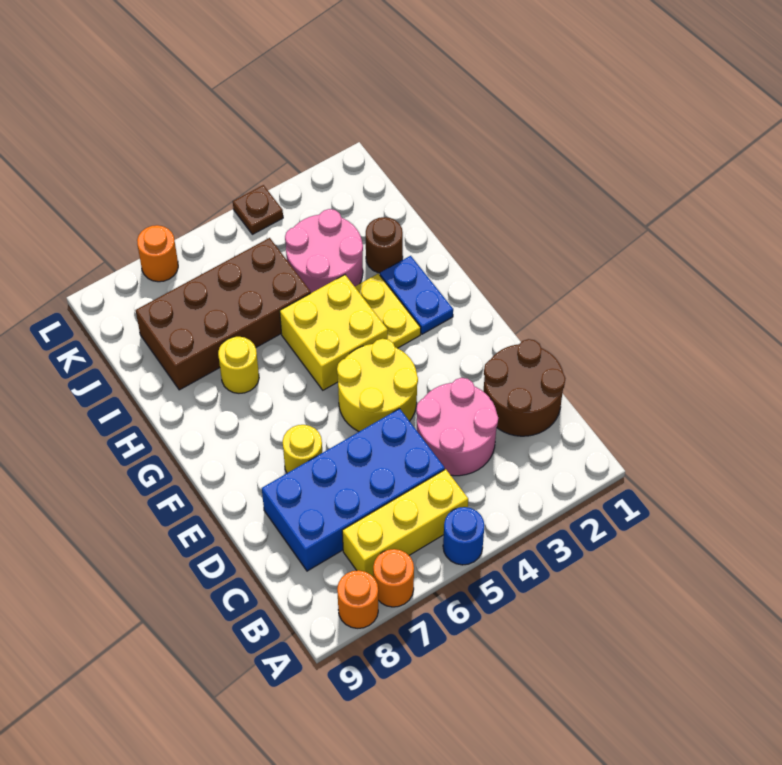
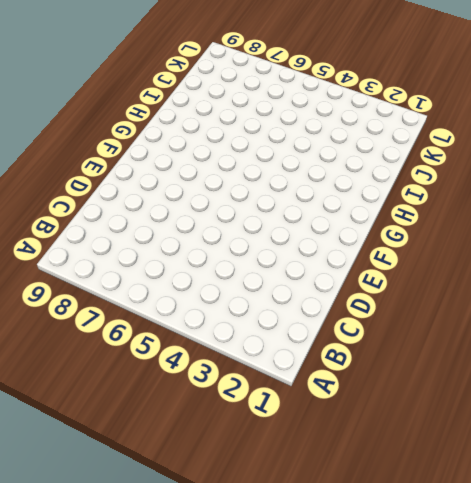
none -> blue 1x1 round brick [443,507,485,565]
none -> orange 1x1 round brick [373,549,414,607]
none -> orange 1x1 round brick [337,570,378,628]

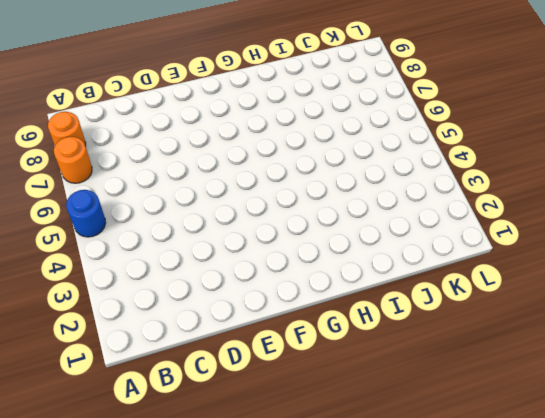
none -> yellow 1x3 brick [342,469,468,576]
none -> brown 2x2 round brick [483,339,565,436]
none -> pink 2x2 round brick [416,378,498,476]

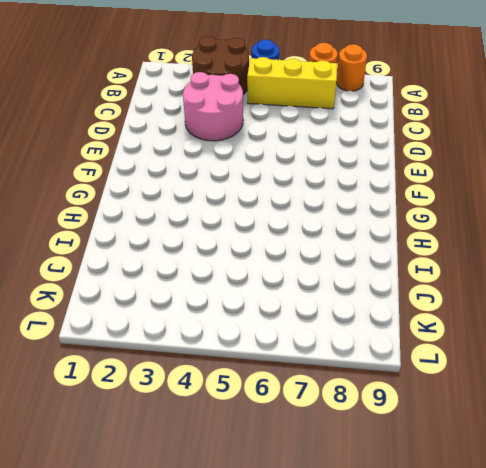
brown 2x2 round brick [192,36,249,94] -> brown 2x2 round brick moved to [483,339,565,436]
none -> blue 2x4 brick [262,409,445,571]
none -> yellow 2x2 round brick [337,339,418,432]
none -> yellow 1x1 round brick [283,425,322,473]

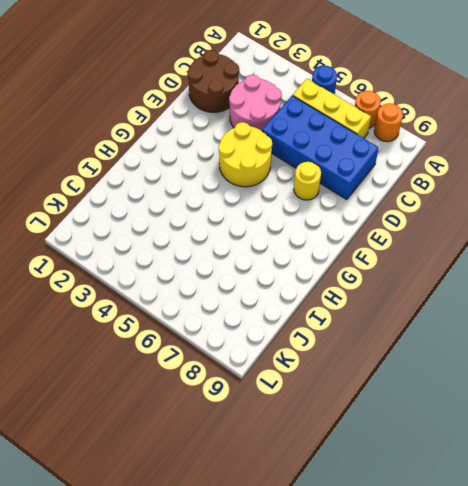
none -> blue 1x2 plate [380,256,453,334]
none -> yellow 1x2 plate [355,274,421,348]
none -> yellow 2x2 brick [280,275,388,390]

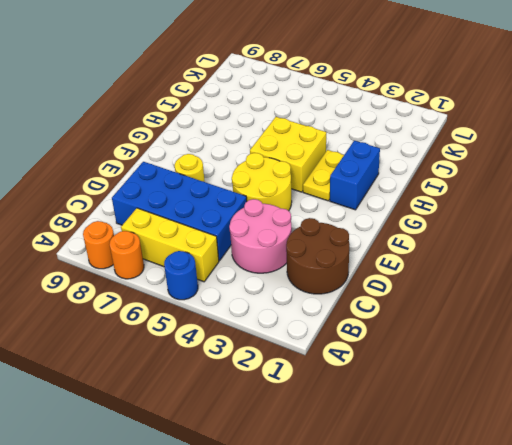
blue 1x2 brick [330,141,380,210] -> blue 1x2 plate [380,256,453,334]
none -> yellow 1x1 round brick [218,337,259,393]
none -> brown 1x1 round brick [366,217,403,273]
none -> pink 2x2 round brick [285,209,363,293]

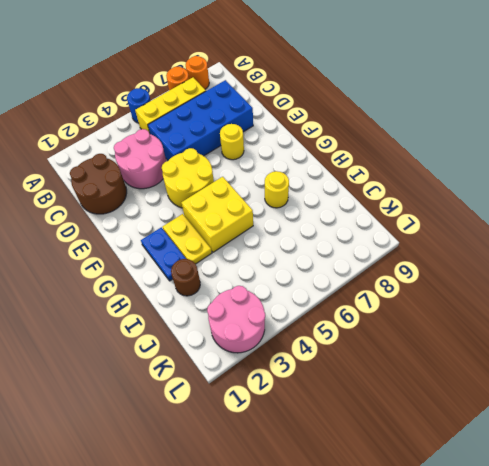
pink 2x2 round brick [207,286,265,353] -> pink 2x2 round brick moved to [285,209,363,293]
none -> brown 2x4 brick [136,238,311,390]
none -> brown 1x1 plate [233,185,283,234]
none -> orange 1x1 round brick [137,225,178,282]

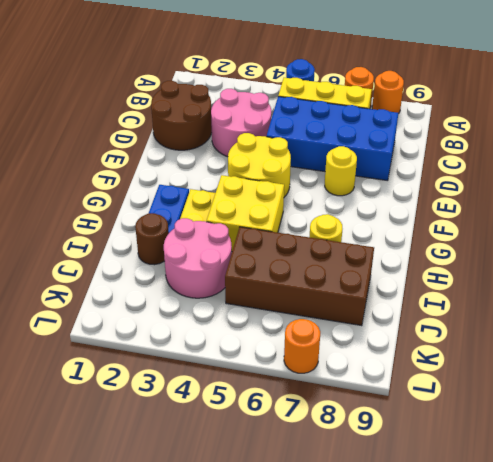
none -> brown 1x1 plate [233,185,283,234]

